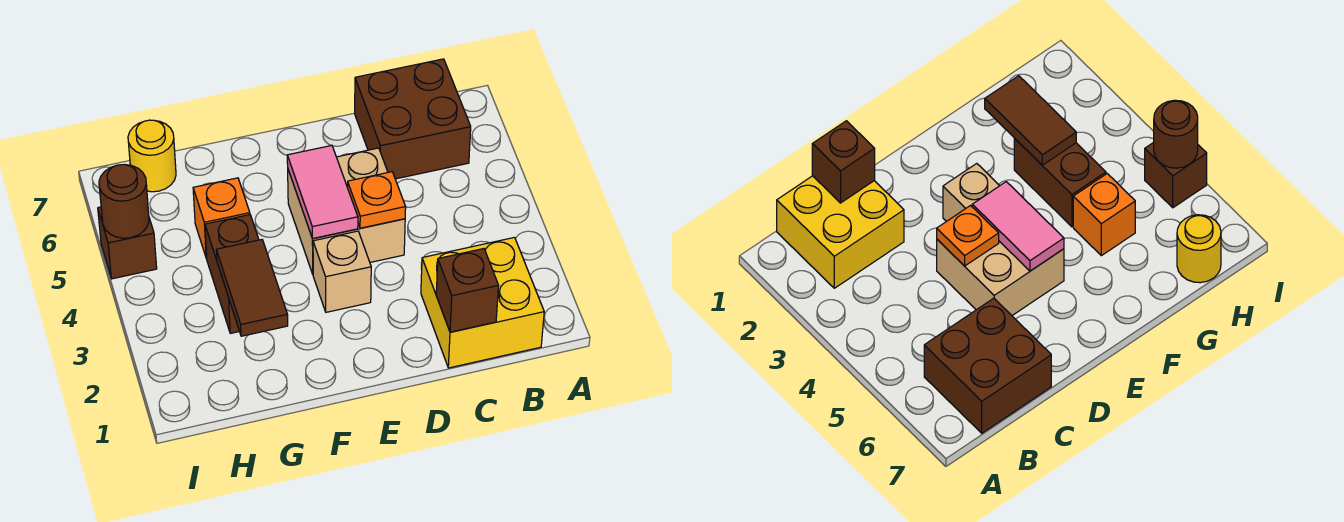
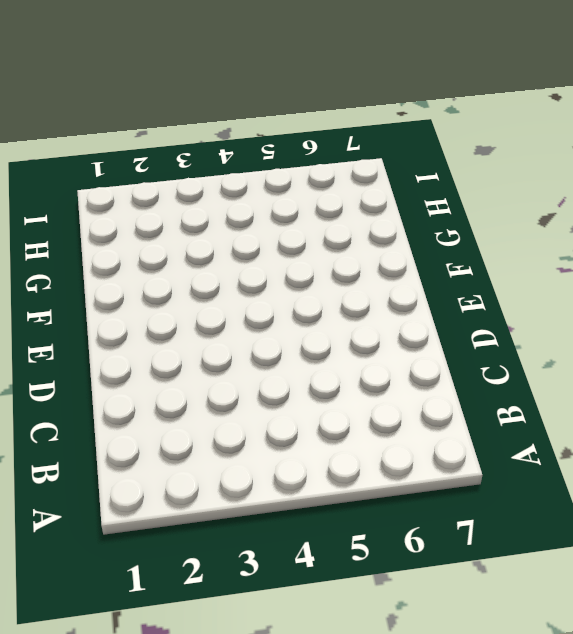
none -> yellow 2x2 brick [421,237,544,368]
none -> brown 2x2 brick [355,59,471,179]
none -> tan 2x2 brick [288,148,405,274]

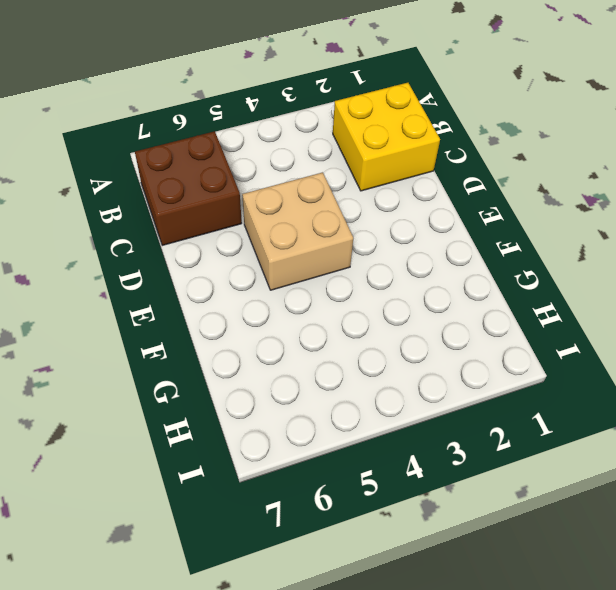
none -> tan 1x1 brick [313,231,371,312]
none -> brown 1x2 brick [205,215,259,333]
none -> orange 1x1 brick [193,178,250,258]

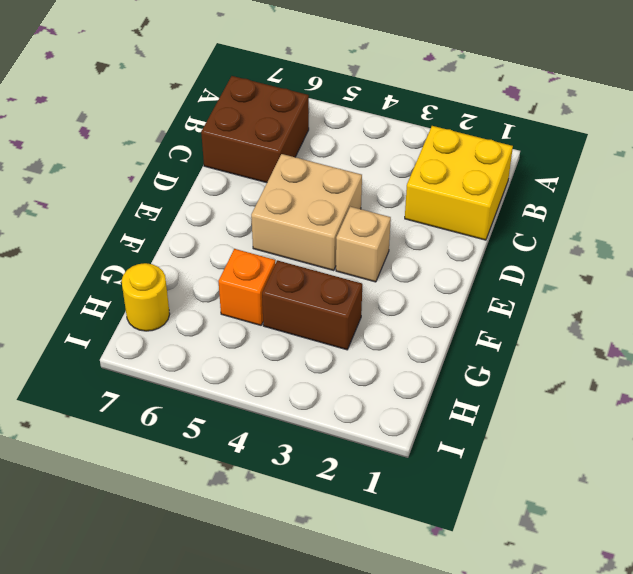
none -> brown 1x1 brick [98,207,157,279]
none -> brown 1x1 brick [436,249,499,332]
none -> orange 1x1 plate [347,172,406,228]

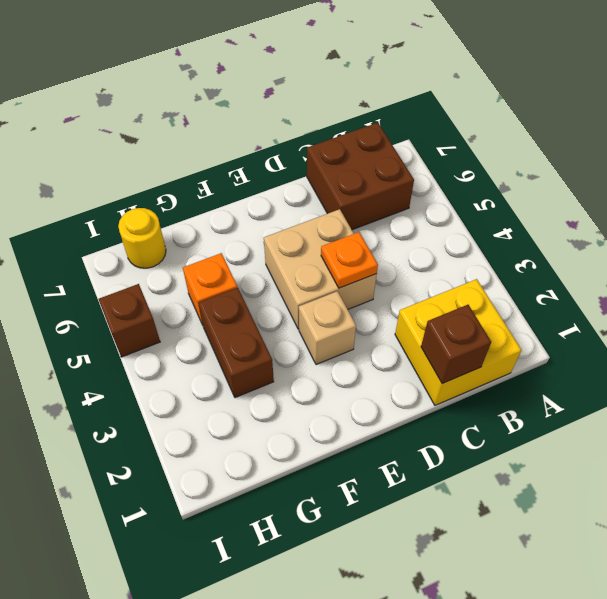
none -> pink 1x2 tile [287,145,358,239]
none -> brown 1x2 tile [216,240,288,336]
none -> brown 1x1 round brick [99,165,149,238]

